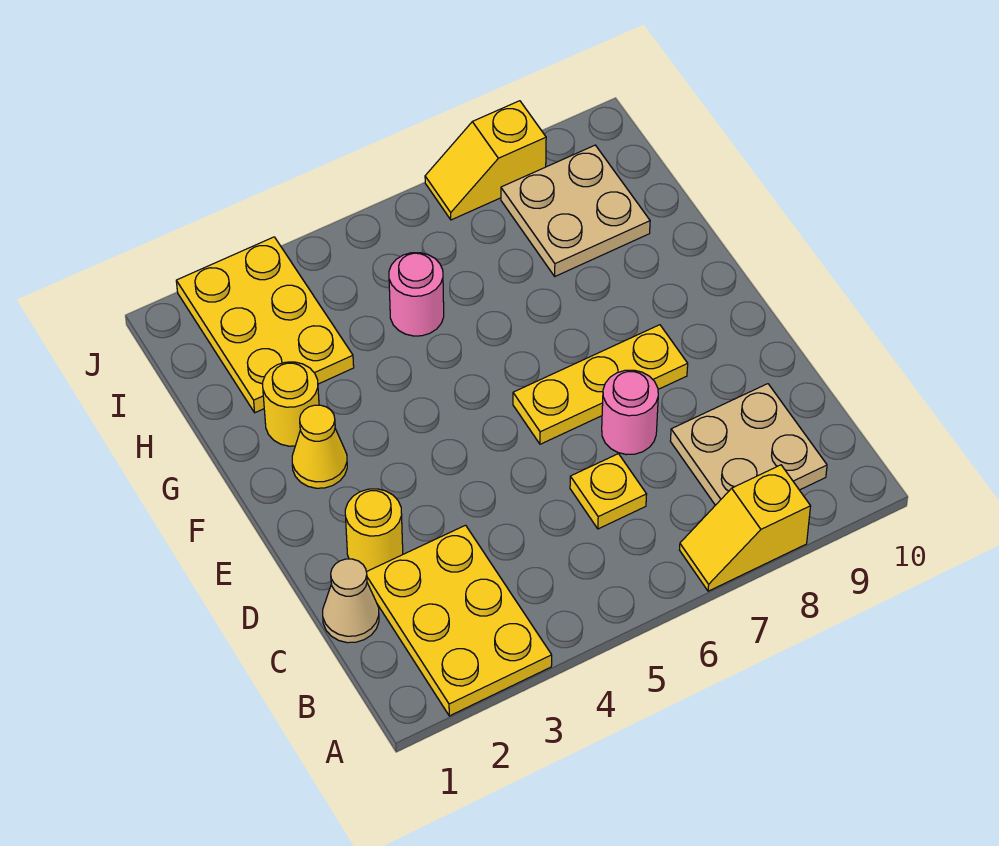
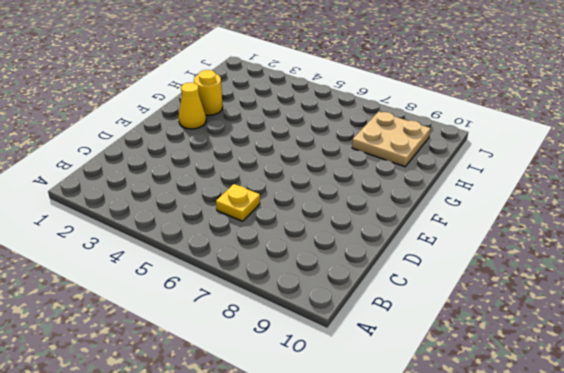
none -> yellow 2x3 plate [366,525,552,716]
none -> yellow 1x2 slope [680,465,811,591]
none -> tan 2x2 plate [670,384,827,505]

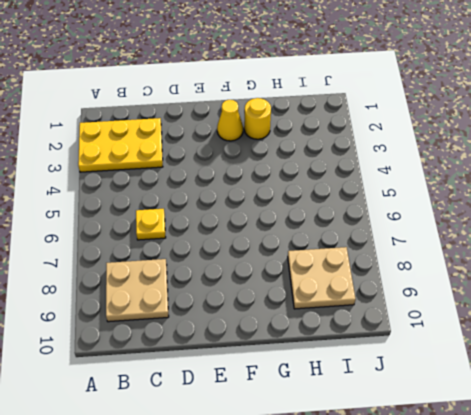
none -> yellow 1x2 slope [680,465,811,591]
none -> tan 1x1 cone [323,559,379,643]
none -> yellow 1x1 round brick [345,489,403,572]

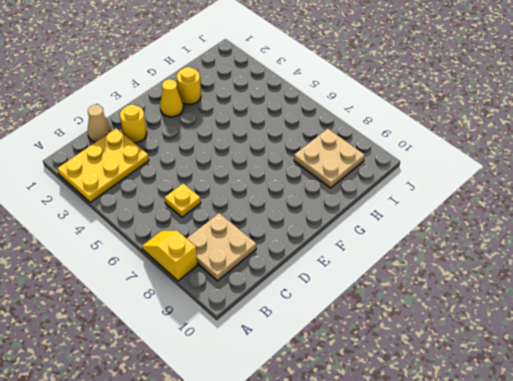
none -> pink 1x1 round brick [602,370,658,455]
none -> yellow 1x3 plate [513,325,688,444]
none -> yellow 2x3 plate [176,237,354,413]

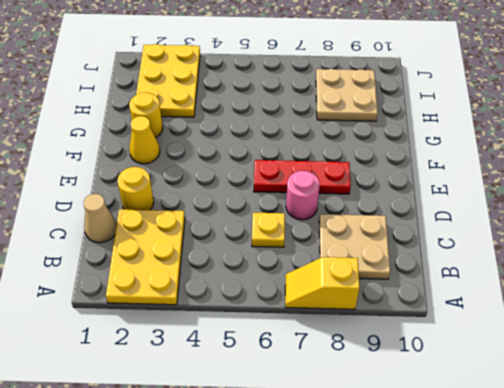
red 1x3 plate [254,160,351,194] -> yellow 1x3 plate [513,325,688,444]
none -> pink 1x1 round brick [389,253,444,336]
none -> yellow 1x2 slope [425,101,546,220]

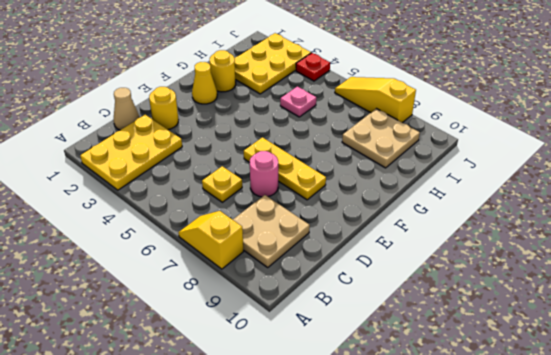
pink 1x1 plate [280,87,316,117] -> pink 1x1 round brick [389,253,444,336]
red 1x1 plate [296,53,330,81] -> none
yellow 1x3 slope [335,77,416,123] -> yellow 1x2 slope [425,101,546,220]

